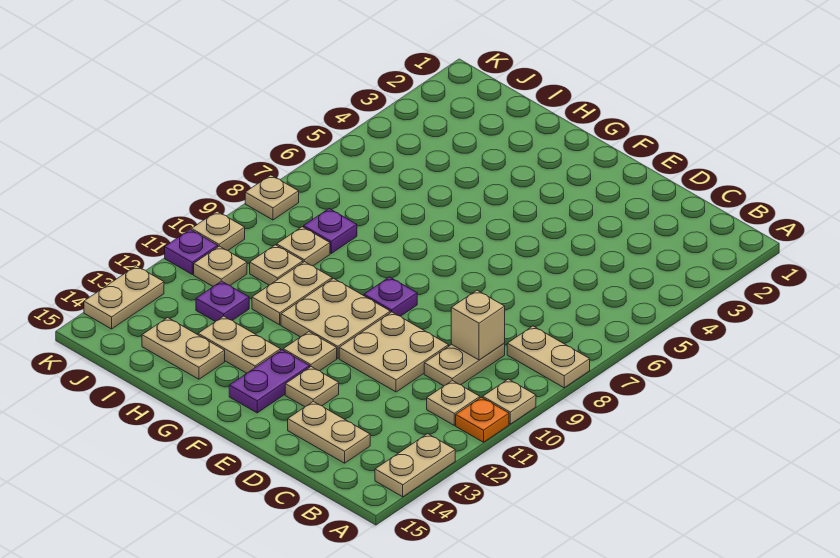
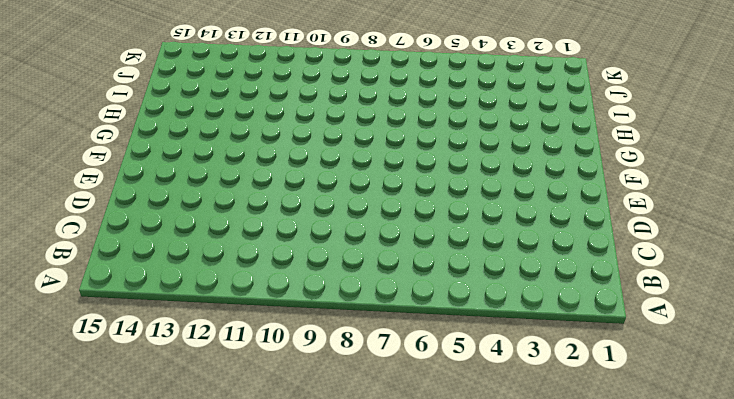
none -> tan 1x2 plate [507,326,590,388]
none -> tan 1x1 plate [483,379,536,424]
none -> orange 1x1 plate [456,397,509,442]

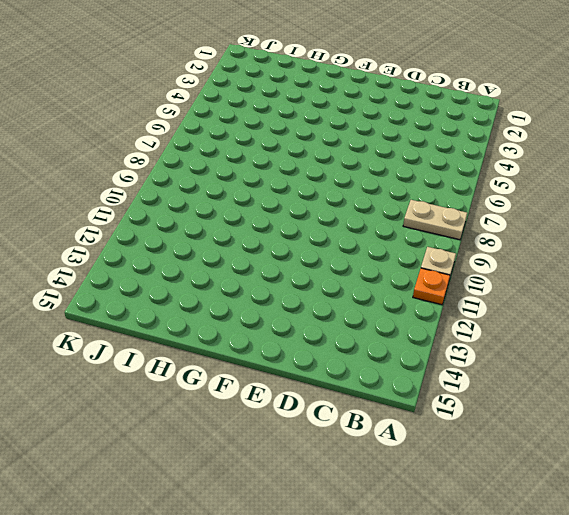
none -> tan 1x2 plate [375,434,455,497]
none -> tan 1x1 plate [427,381,480,425]
none -> tan 1x2 plate [424,343,505,386]

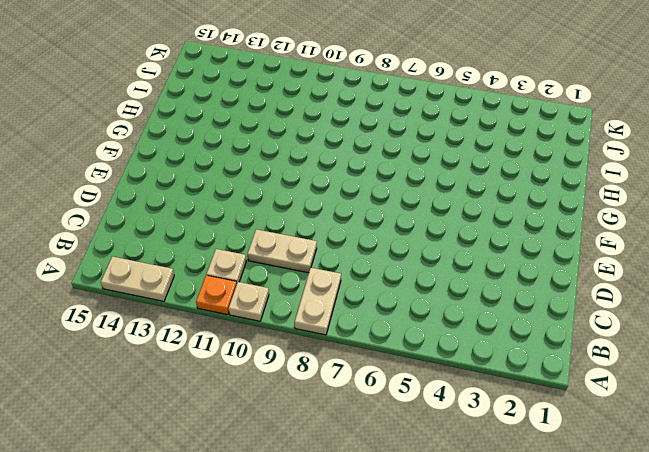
none -> tan 1x2 plate [288,401,370,463]
none -> tan 2x2 plate [339,312,449,392]
none -> tan 1x1 plate [285,367,339,407]

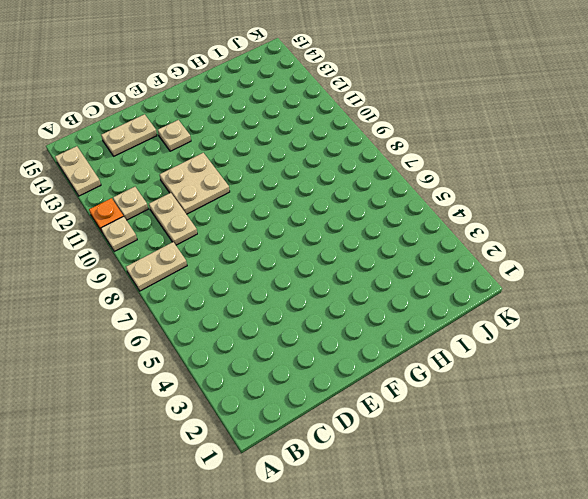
none -> purple 1x1 plate [364,277,417,316]
none -> tan 2x2 plate [281,278,390,358]
none -> tan 1x1 plate [283,332,337,371]

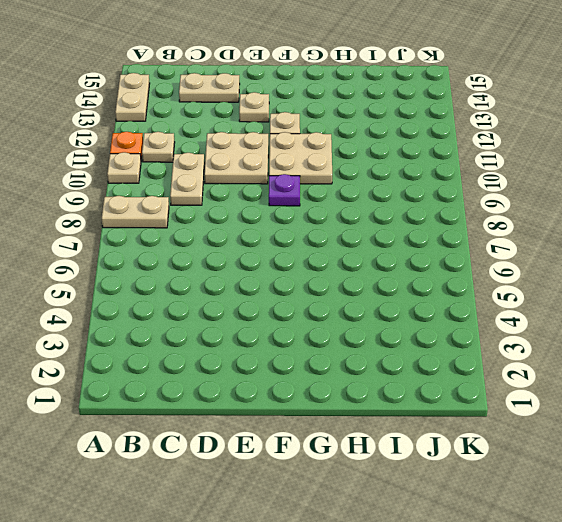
none -> purple 1x2 plate [229,350,310,413]
none -> tan 1x2 plate [198,316,281,373]
none -> tan 1x2 plate [252,262,332,325]

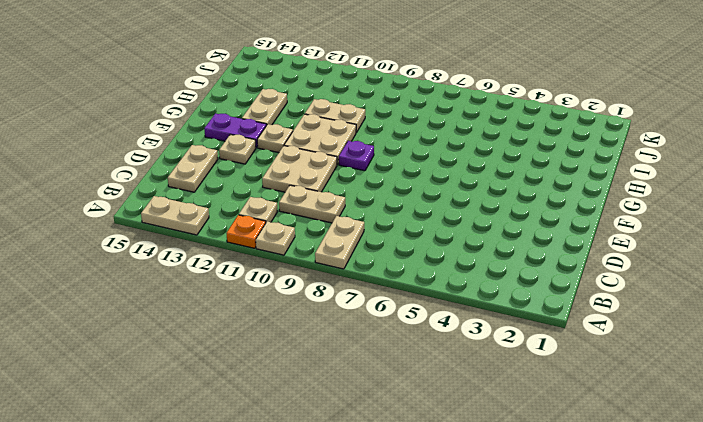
none -> tan 1x2 plate [142,318,225,379]
none -> purple 1x1 plate [304,209,357,253]
none -> tan 1x1 plate [277,227,330,266]

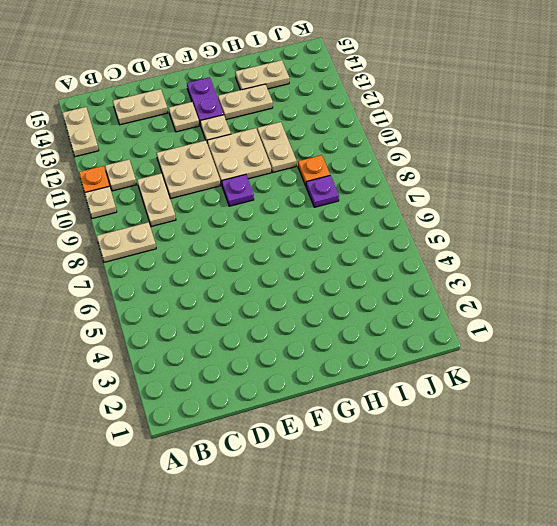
orange 1x1 plate [298,155,330,186] -> tan 1x1 plate [277,227,330,266]
none -> tan 1x1 plate [250,245,303,285]
none -> purple 1x1 plate [196,281,249,322]
none -> tan 1x1 plate [194,246,247,287]

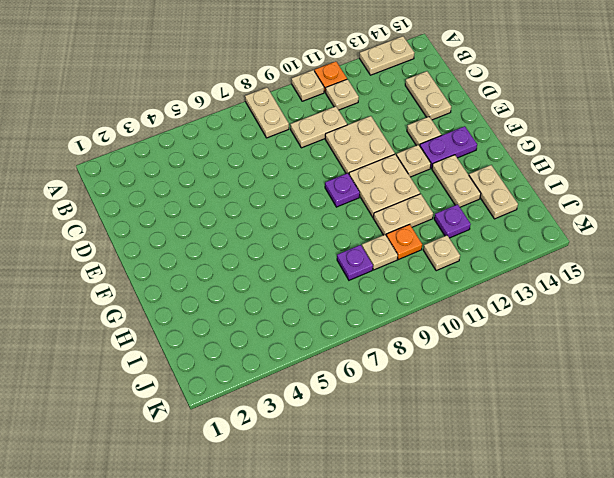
orange 1x1 plate [386,224,422,260] -> tan 1x1 plate [250,245,303,285]
none -> tan 1x1 plate [245,175,299,220]
none -> tan 1x1 plate [191,211,245,250]
none -> purple 1x1 plate [165,230,218,274]

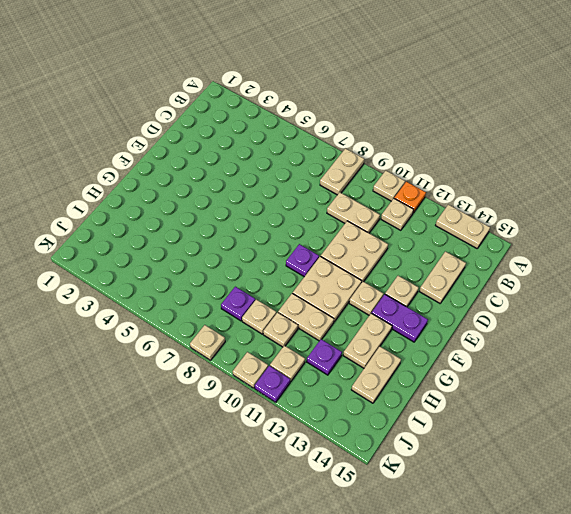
none -> tan 1x2 plate [84,266,164,329]
none -> tan 1x1 brick [451,290,505,360]

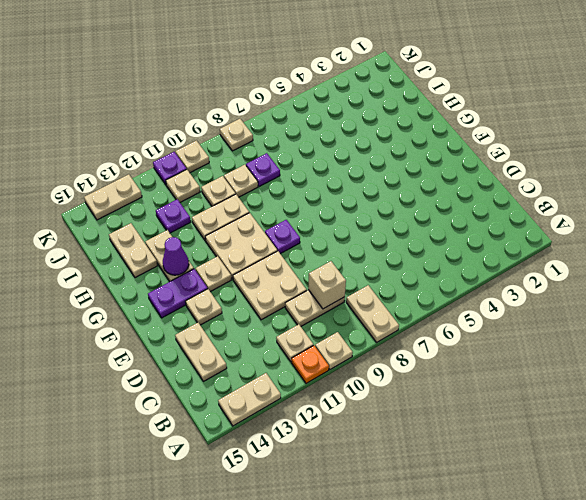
purple 1x1 cone [163,237,189,275] -> none

